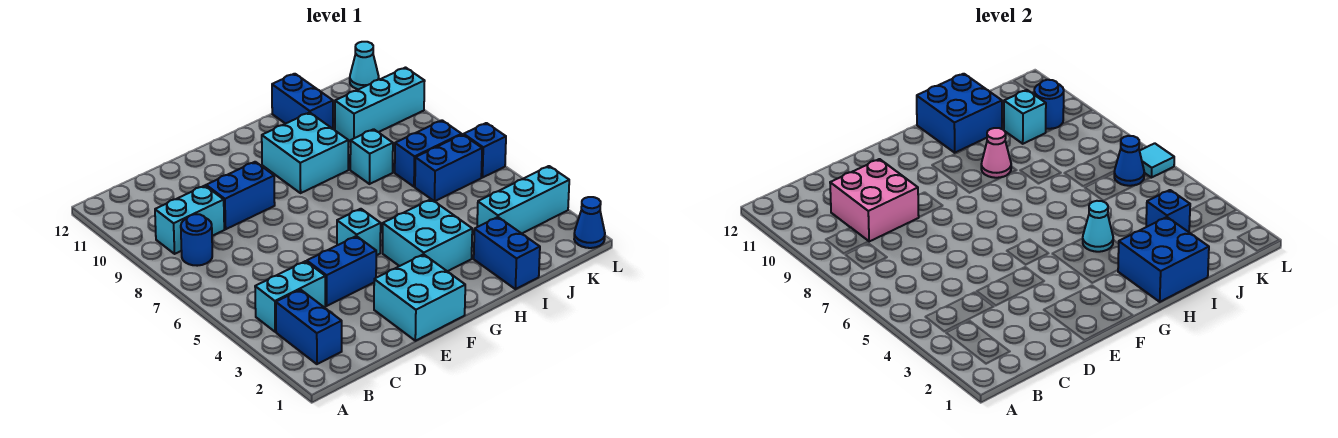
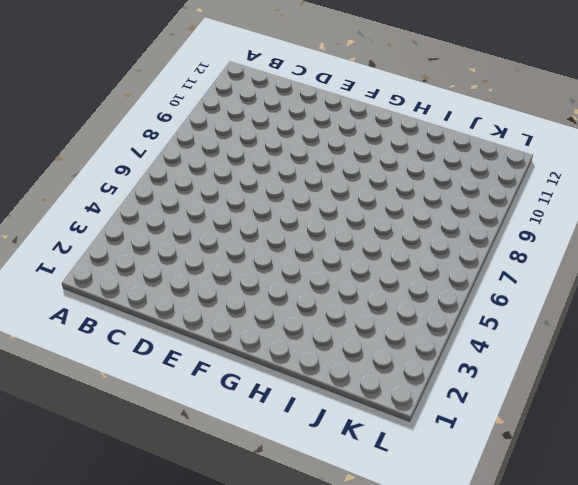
none -> blue 1x2 brick [276,290,342,364]
none -> cyan 1x2 brick [255,261,325,332]
none -> blue 1x1 round brick [181,214,212,266]
none -> cyan 1x2 brick [155,186,224,254]

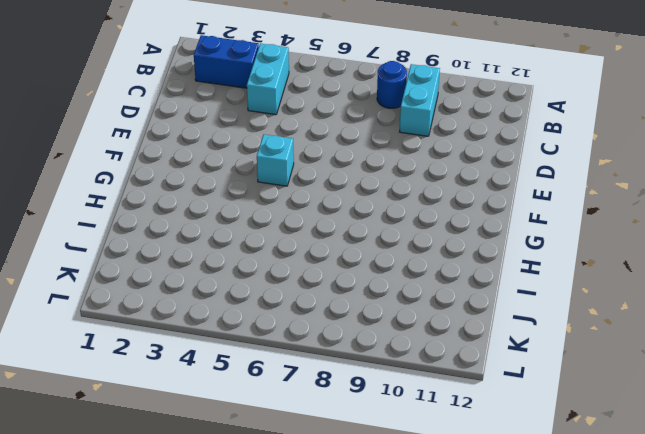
none -> blue 1x2 brick [307,236,376,306]
none -> blue 1x2 brick [206,162,275,229]
none -> cyan 2x2 brick [374,254,465,341]
none -> cyan 2x2 brick [383,199,472,271]

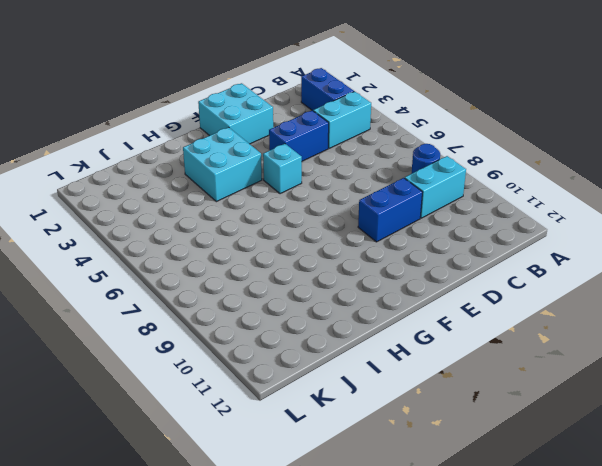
none -> cyan 2x2 brick [262,113,348,193]
none -> blue 1x2 brick [474,217,540,289]
none -> cyan 1x1 brick [350,129,393,184]
none -> blue 1x2 brick [272,74,333,129]

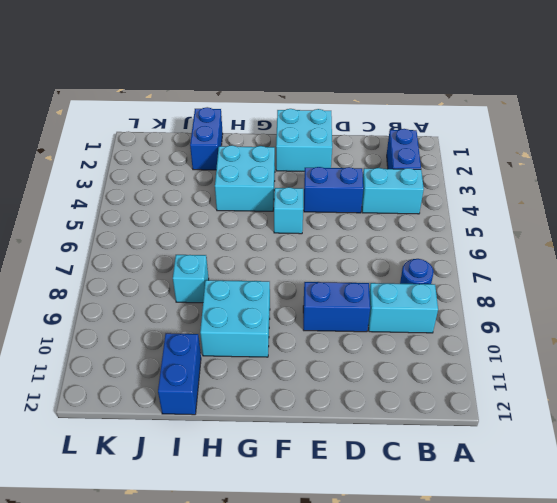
none -> cyan 1x3 brick [477,166,569,233]
none -> blue 1x2 brick [415,135,482,201]
none -> blue 1x2 brick [395,120,462,187]
none -> cyan 1x3 brick [335,68,425,142]

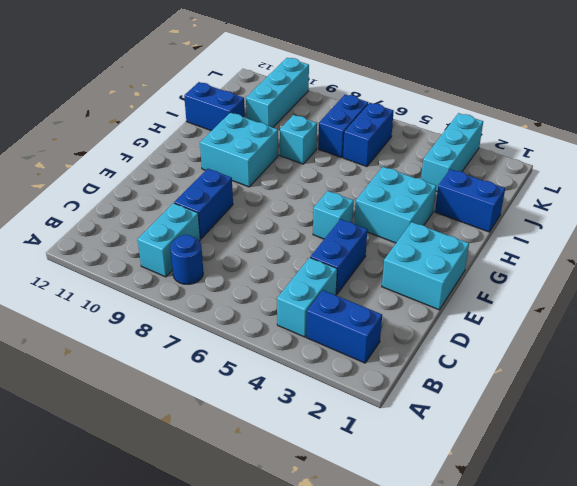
none -> blue 1x1 cone [574,197,605,248]
none -> blue 1x1 brick [464,123,506,178]
none -> cyan 1x1 cone [350,42,379,89]
none -> pink 2x2 brick [830,159,919,242]

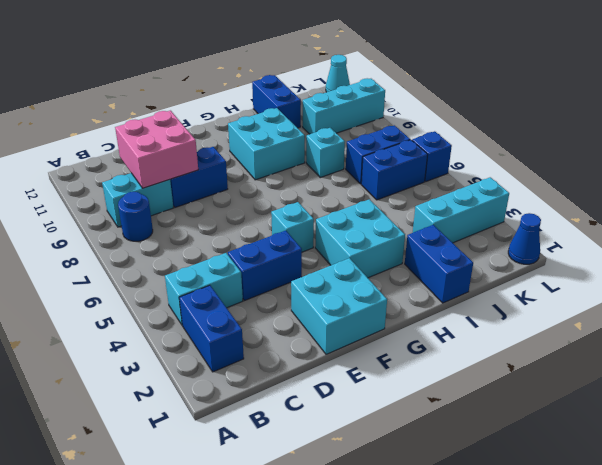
none -> blue 2x2 brick [1118,217,1209,302]
none -> cyan 1x1 cone [1083,201,1113,252]
none -> pink 1x1 cone [981,128,1011,178]
none -> blue 2x2 brick [917,74,1002,153]

